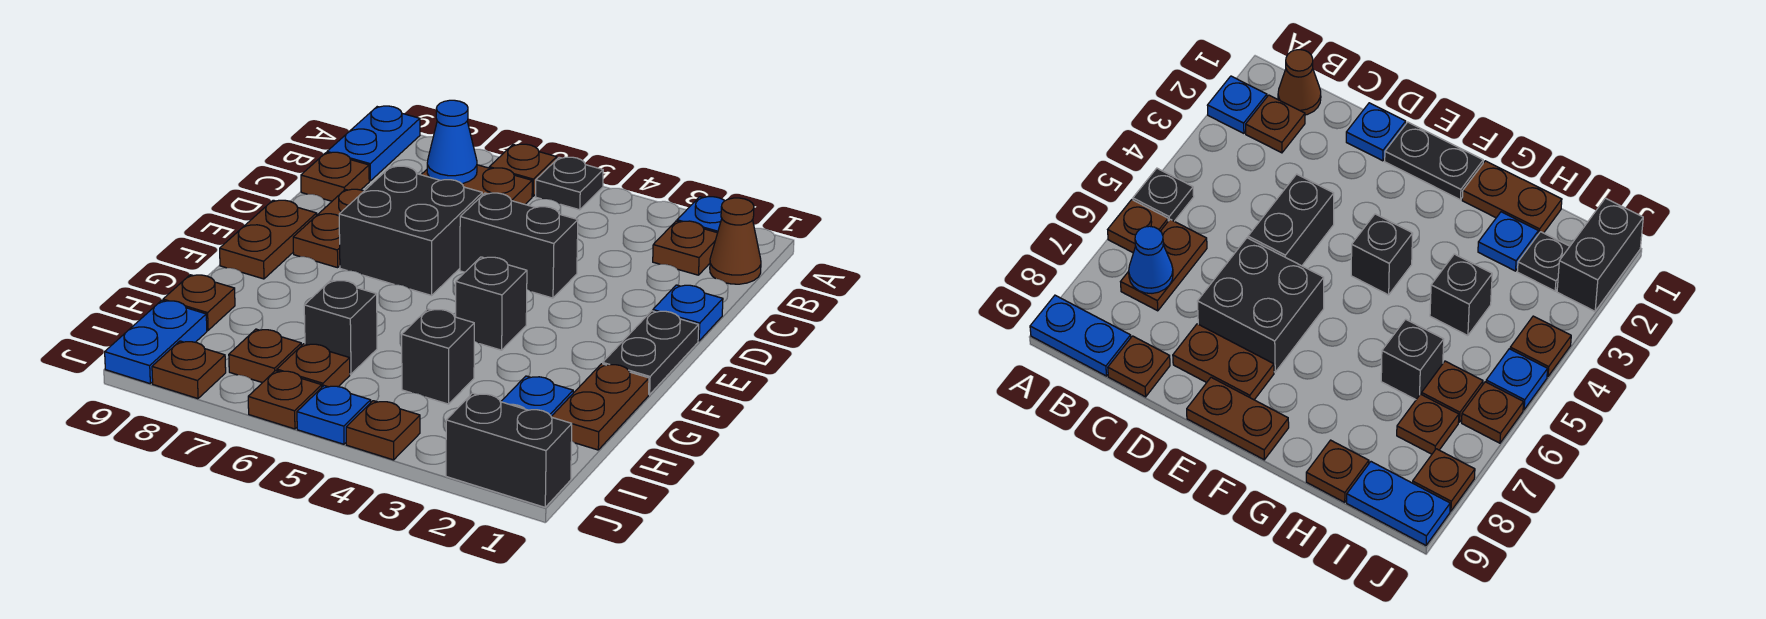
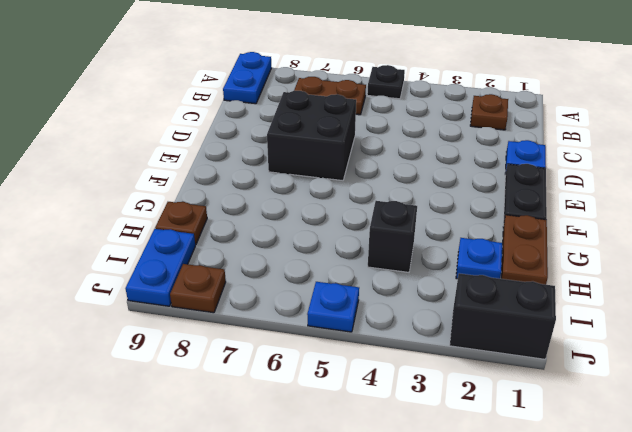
none -> blue 1x1 plate [677,197,724,233]
none -> brown 1x1 plate [489,144,557,196]
none -> brown 1x1 cone [710,198,761,284]
none -> brown 1x1 plate [301,152,369,201]

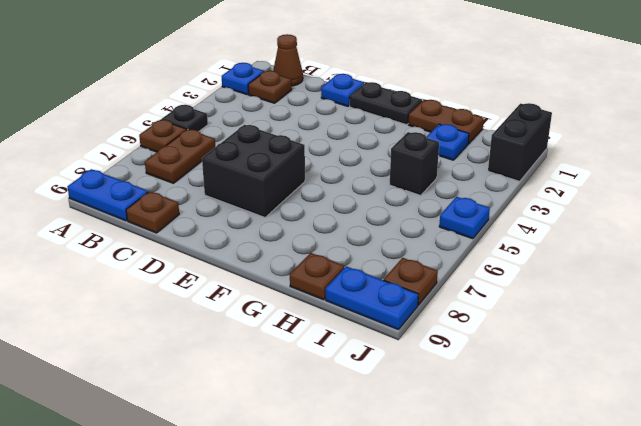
none -> black 1x2 brick [460,193,578,298]
none -> brown 1x2 plate [293,189,364,268]
none -> brown 1x2 plate [220,200,317,279]
none -> black 1x1 brick [456,257,527,350]

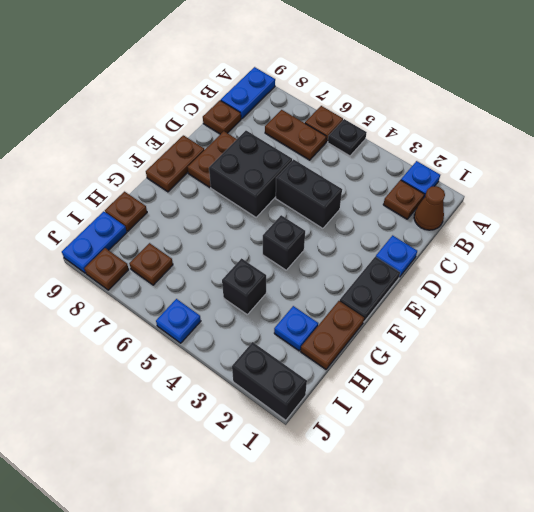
none -> black 1x1 brick [304,280,377,374]
none -> black 1x1 plate [1517,232,1570,291]
none -> brown 1x1 plate [277,344,350,387]
none -> brown 1x1 plate [346,401,420,460]

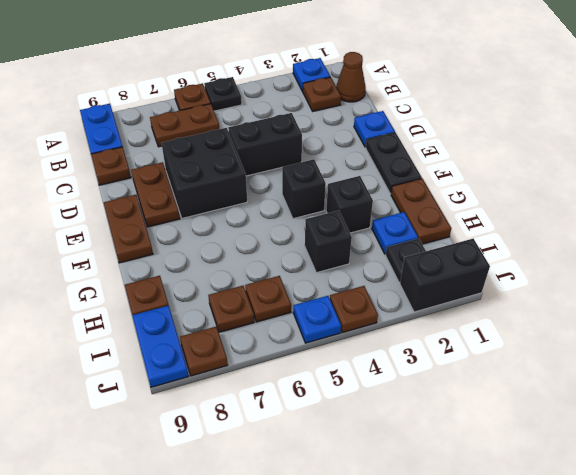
black 1x1 brick [326,176,373,233] -> black 1x1 brick moved to [304,280,377,374]
none -> brown 1x1 plate [248,371,322,429]
none -> blue 1x1 cone [427,100,477,184]

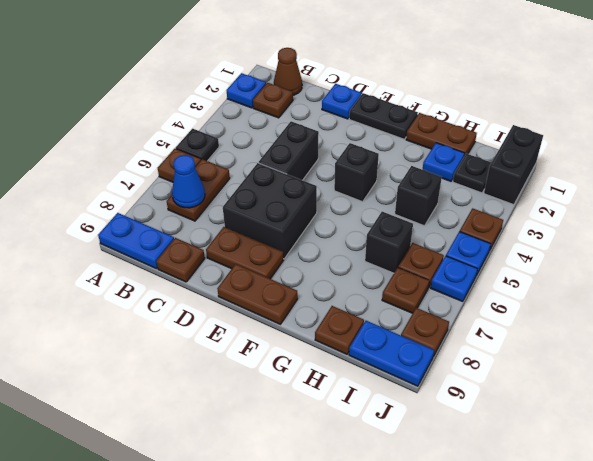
blue 1x1 plate [431,256,477,301] -> brown 1x1 plate [248,371,322,429]

